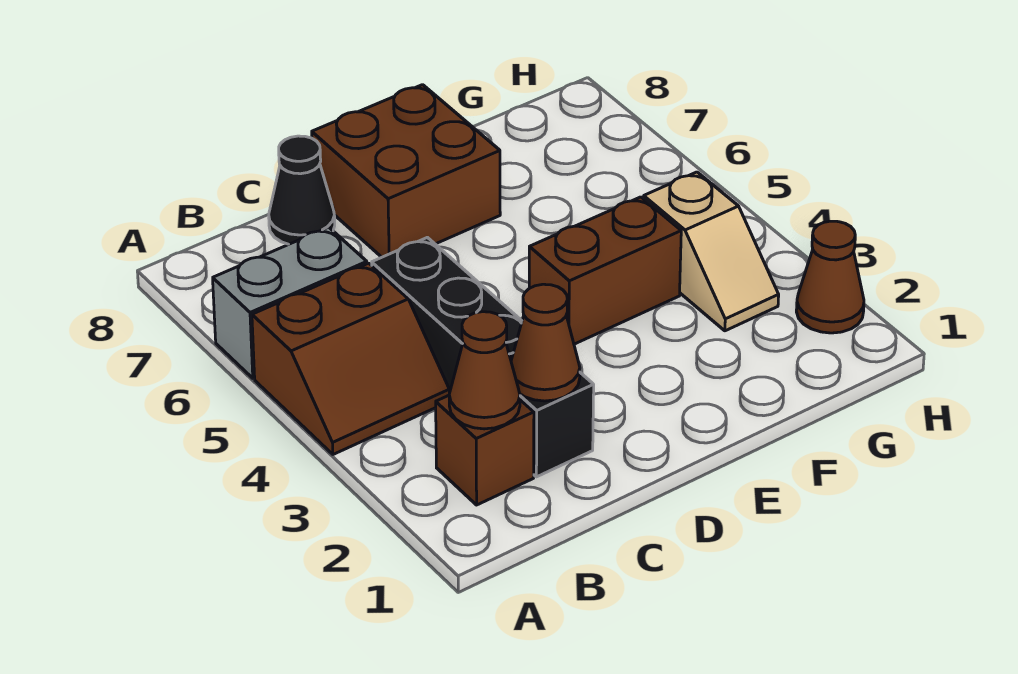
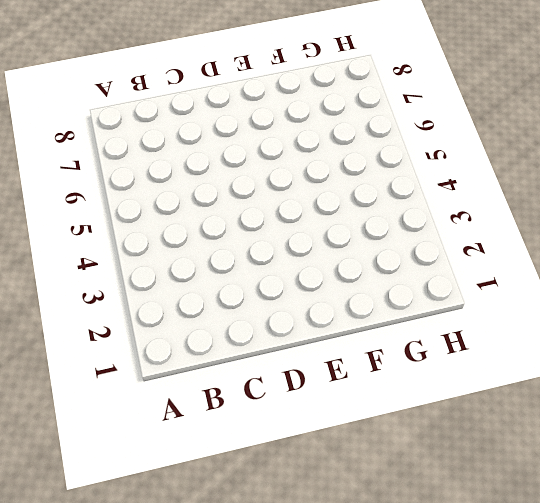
none -> brown 2x2 slope [252,263,449,454]
none -> grey 1x2 brick [213,227,367,378]

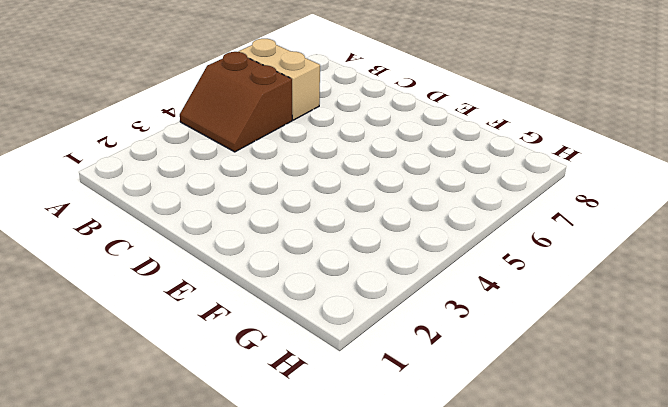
tan 1x2 brick [238,39,320,120] -> grey 1x2 brick [213,227,367,378]
none -> brown 1x1 brick [436,395,534,505]
none -> black 1x4 brick [372,237,594,477]

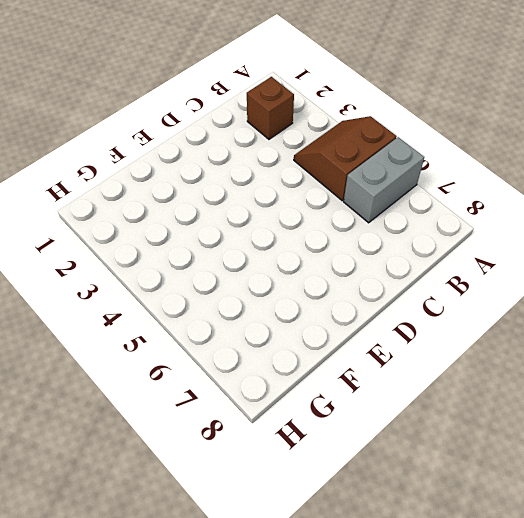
none -> black 1x4 brick [372,237,594,477]
none -> black 1x1 cone [269,136,335,244]

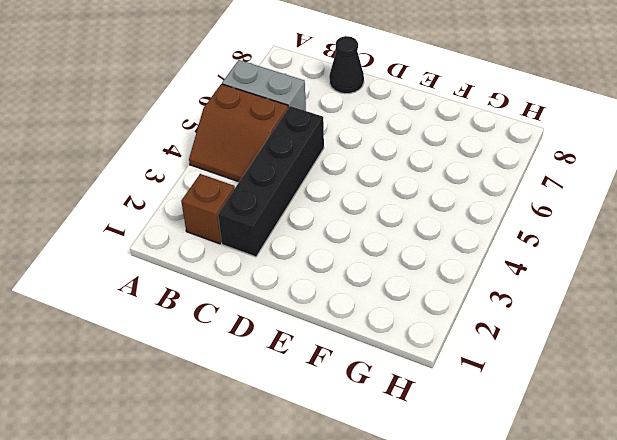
none -> brown 2x2 brick [312,85,500,257]
none -> brown 1x2 brick [529,197,681,344]

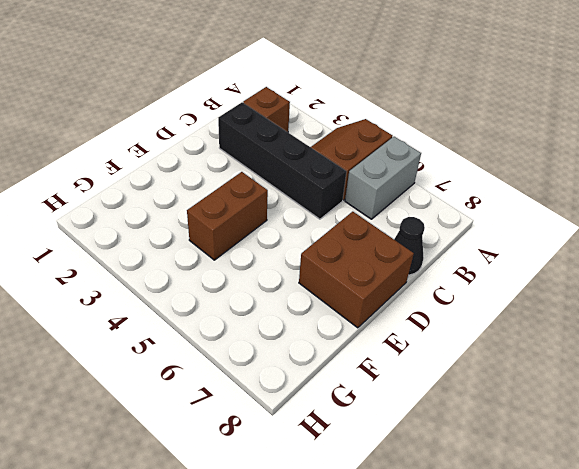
none -> tan 1x2 slope [644,172,779,331]
none -> brown 1x1 cone [796,221,864,333]

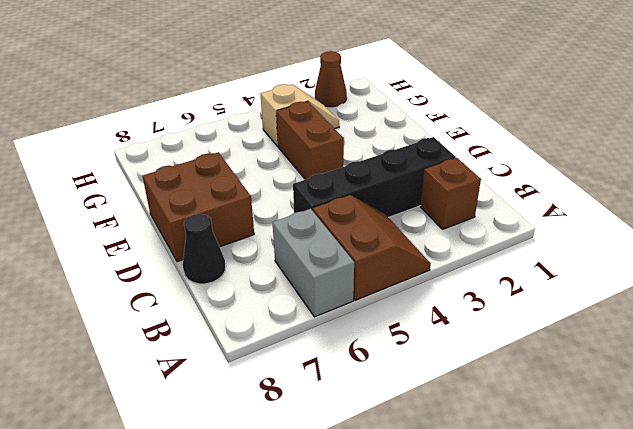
none -> brown 1x1 cone [449,312,520,429]
none -> brown 1x1 cone [511,284,580,401]

